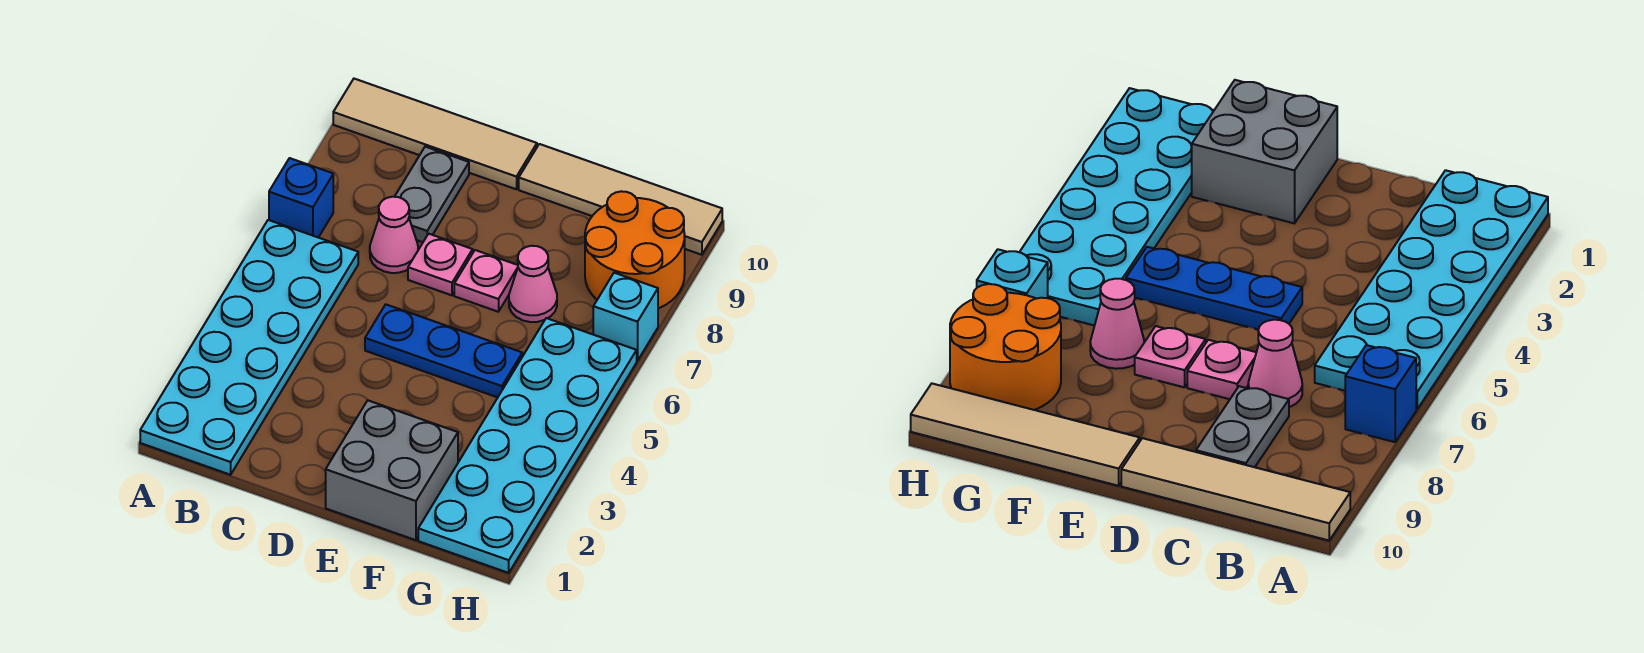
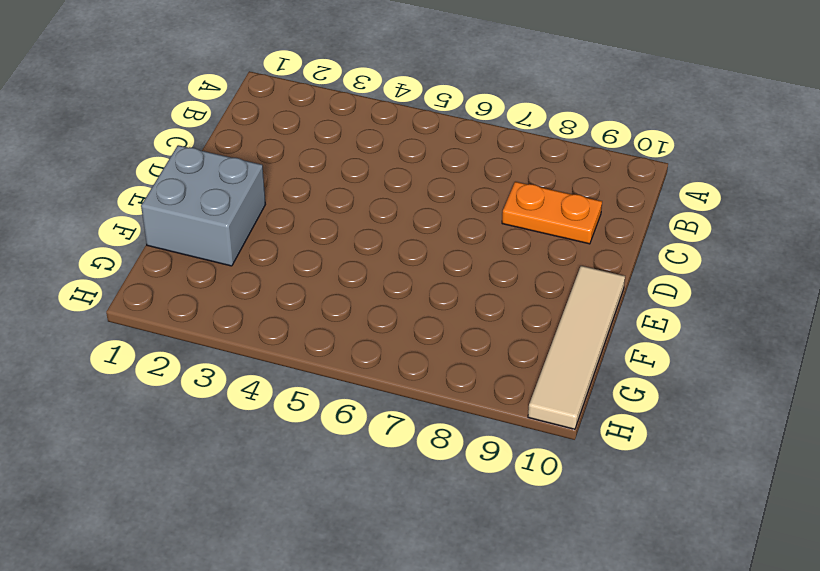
orange 1x2 plate [502,182,602,244] -> grey 1x2 plate [395,147,469,242]
none -> cyan 2x6 plate [140,220,358,475]
none -> blue 1x1 brick [269,158,333,238]
none -> tan 1x4 tile [333,79,537,189]

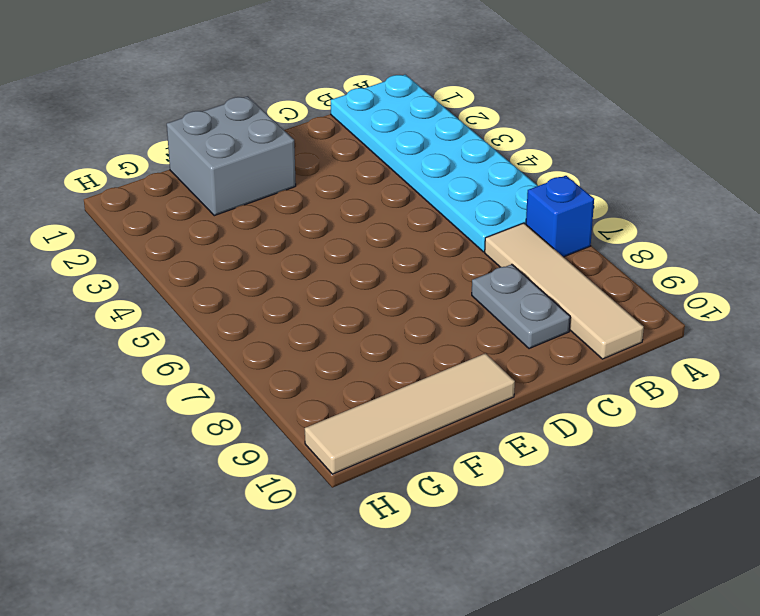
tan 1x4 tile [485,223,644,359] -> tan 1x4 tile turned to [333,79,537,189]
none -> pink 1x1 cone [370,197,418,273]
none -> blue 1x3 plate [365,304,522,397]
none -> pink 1x1 plate [408,234,473,295]

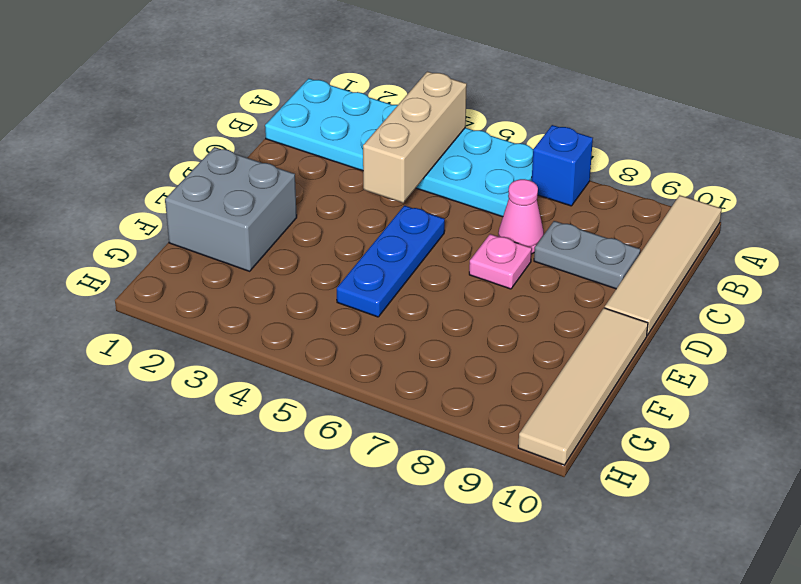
tan 1x3 brick [363,72,467,203] -> none
none -> pink 1x1 plate [454,250,518,312]
none -> pink 1x1 cone [509,246,557,322]
none -> cyan 2x6 plate [418,318,637,573]

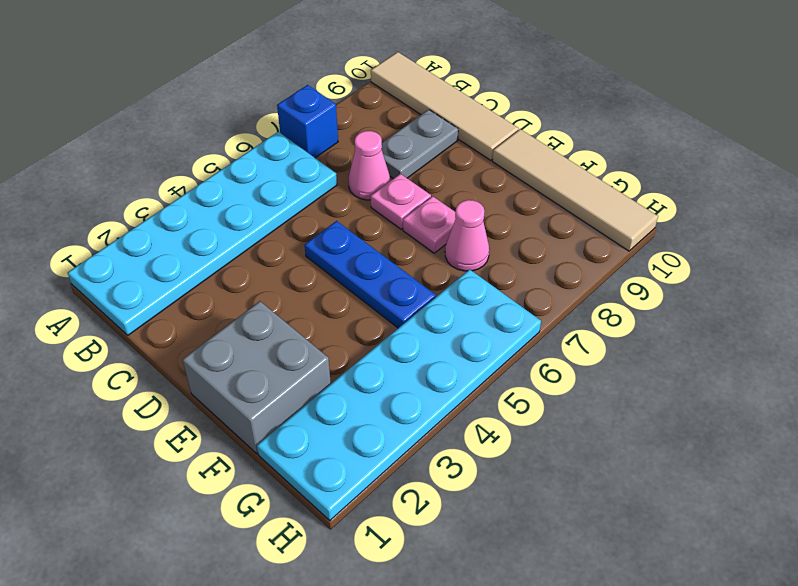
none -> orange 2x2 round brick [585,191,685,309]
none -> cyan 1x1 brick [593,273,658,361]

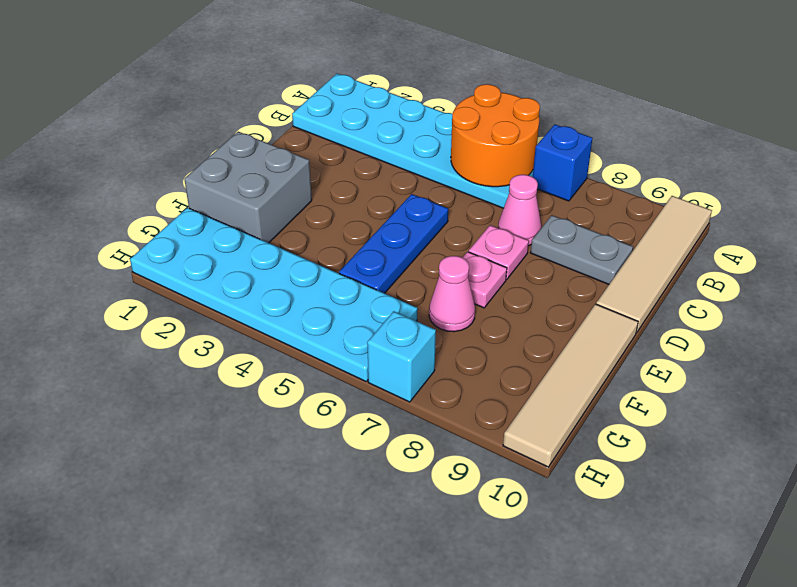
orange 2x2 round brick [451,84,540,187] -> orange 2x2 round brick moved to [585,191,685,309]

